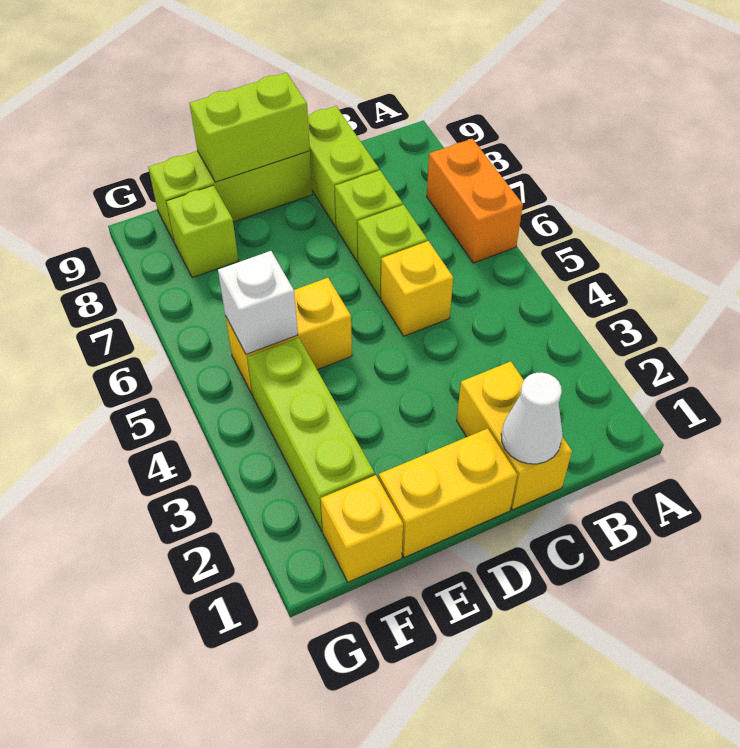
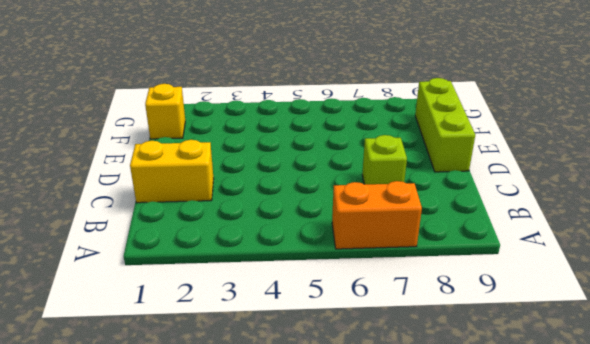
none -> yellow 1x1 brick [381,241,453,336]
none -> lime 1x1 brick [358,205,427,298]
none -> lime 1x2 brick [308,106,379,227]

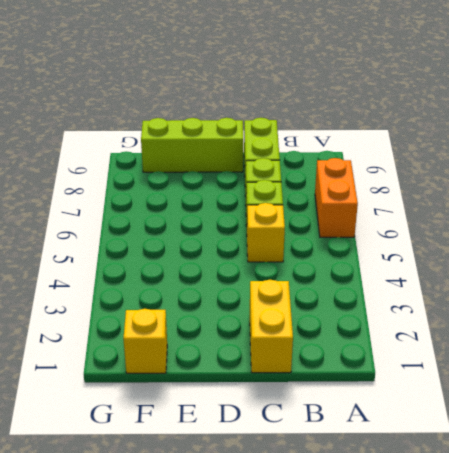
none -> yellow 1x2 brick [379,428,517,557]
none -> yellow 1x2 brick [225,278,352,395]
none -> lime 1x3 brick [247,338,375,531]

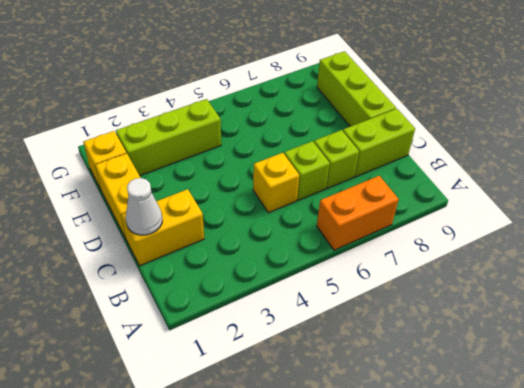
none -> yellow 1x2 brick [225,278,352,395]
none -> lime 1x1 brick [166,185,238,278]
none -> lime 1x2 brick [190,73,310,182]

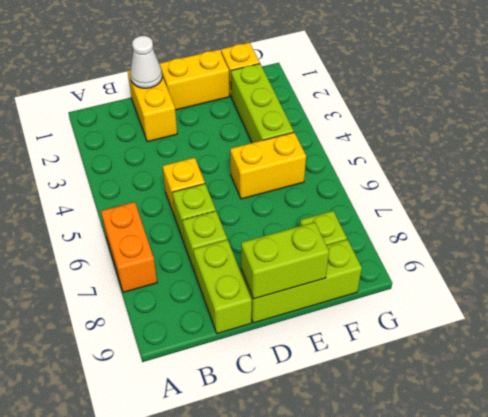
none -> white 1x1 brick [218,251,298,355]

